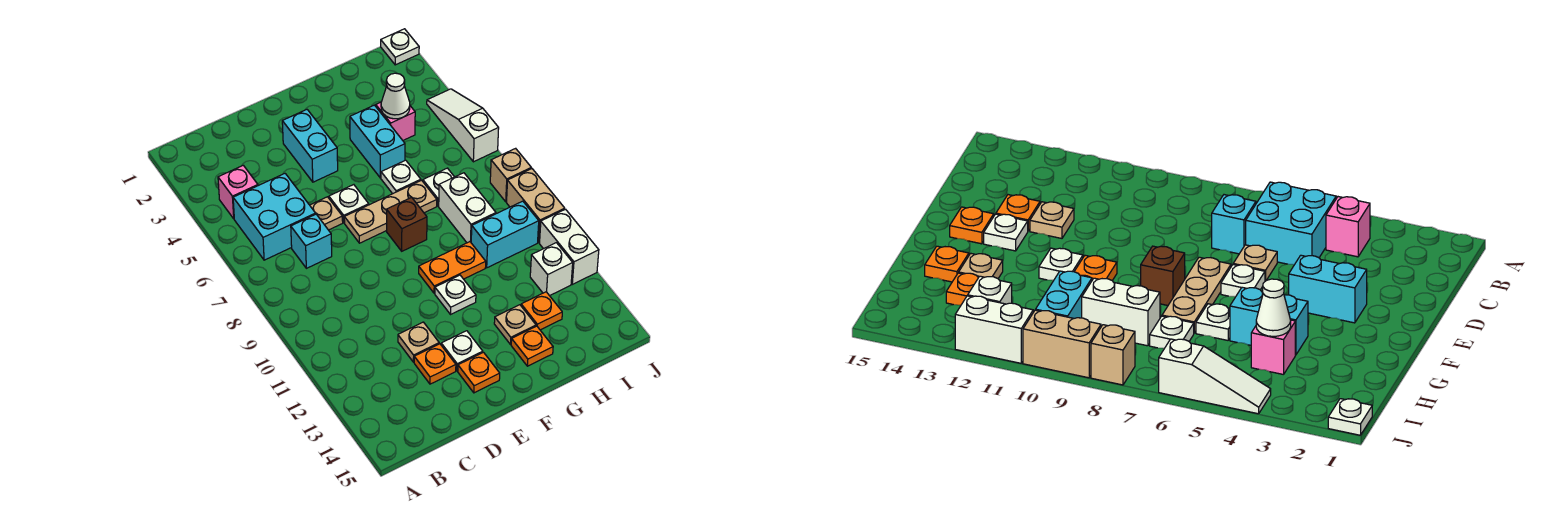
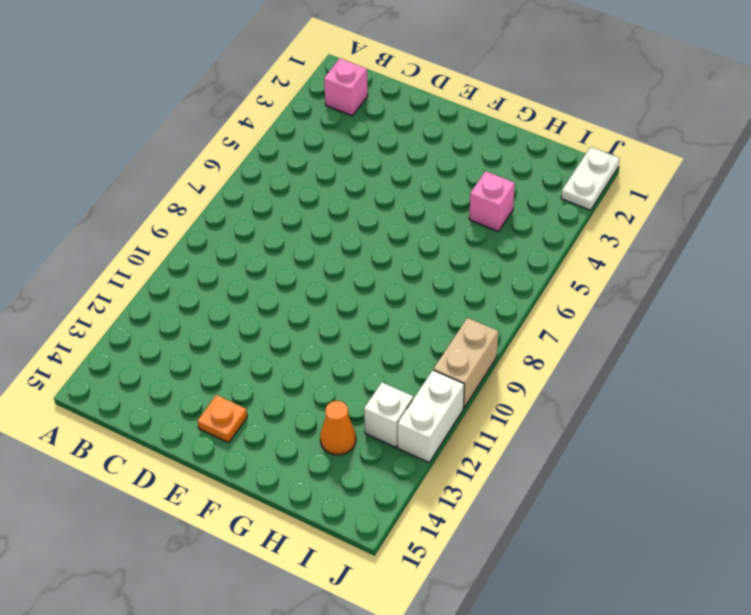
pink 1x1 brick [324,58,368,116] -> pink 1x1 brick moved to [218,165,258,219]
orange 1x1 cone [320,401,356,455] -> orange 1x1 plate [521,292,562,330]
white 1x2 plate [561,147,620,210] -> white 1x1 plate [381,29,419,65]
none -> cyan 2x2 brick [233,174,316,260]
none -> cyan 1x1 brick [291,214,332,268]
none -> tan 1x1 plate [310,197,343,230]
none -> tan 1x1 plate [398,322,439,362]

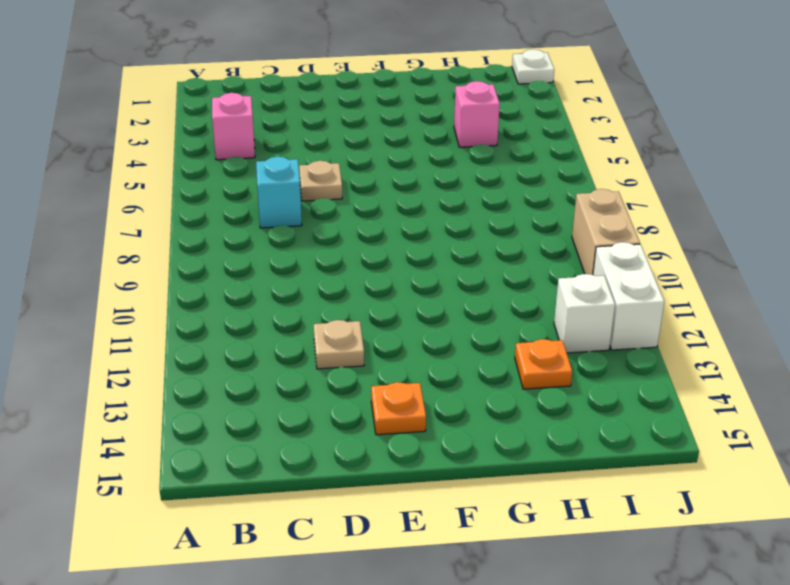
none -> cyan 2x2 brick [233,174,316,260]
none -> orange 1x1 plate [414,344,456,384]
none -> cyan 1x2 brick [282,110,338,182]
none -> white 1x1 plate [329,185,369,223]

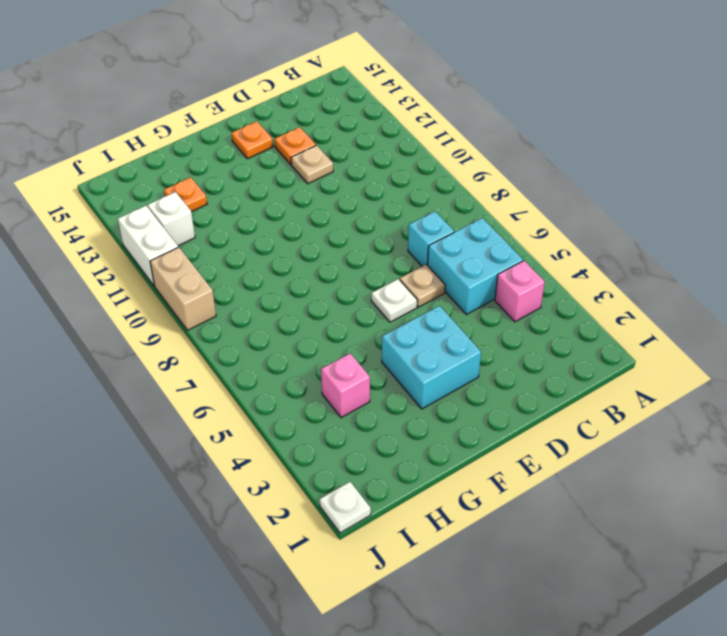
cyan 2x2 brick [382,306,481,409] -> cyan 1x2 brick [282,110,338,182]
none -> tan 1x3 plate [344,180,437,243]
none -> white 1x1 plate [441,331,483,371]
none -> brown 1x1 brick [387,197,427,251]
none -> orange 1x2 plate [419,242,486,293]

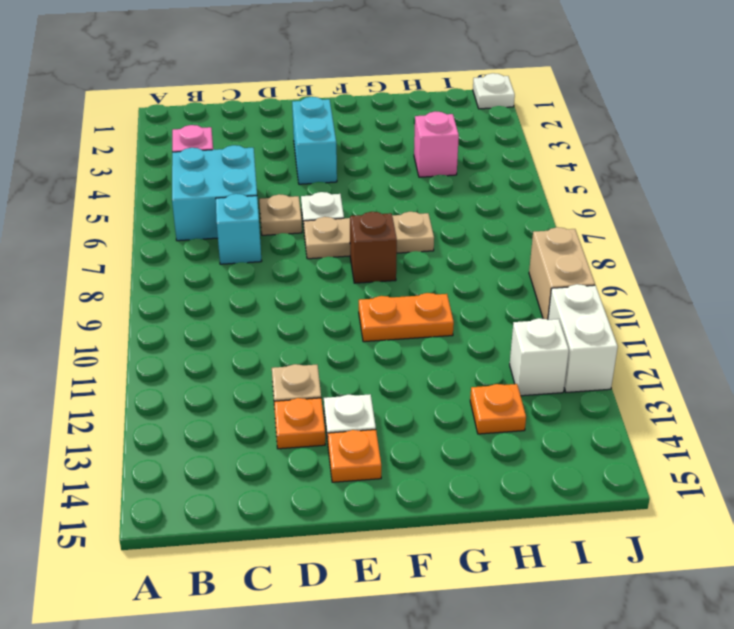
none -> white 1x1 plate [435,275,476,314]
none -> cyan 1x2 brick [350,105,405,178]
none -> white 1x1 plate [381,160,421,194]
none -> tan 1x1 plate [494,305,536,345]

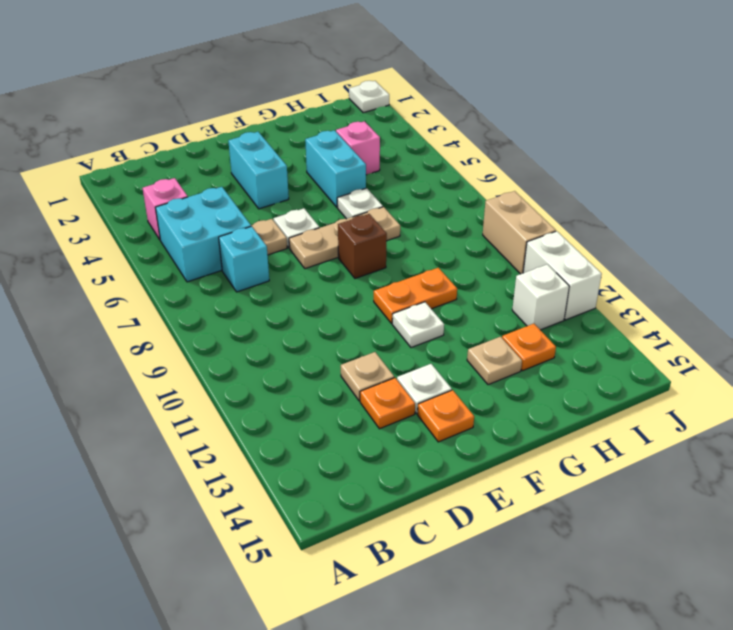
none -> orange 1x1 plate [511,326,553,366]
none -> white 1x1 plate [423,168,454,206]
none -> white 1x2 brick [439,173,496,243]
none -> cyan 1x2 brick [471,201,539,268]

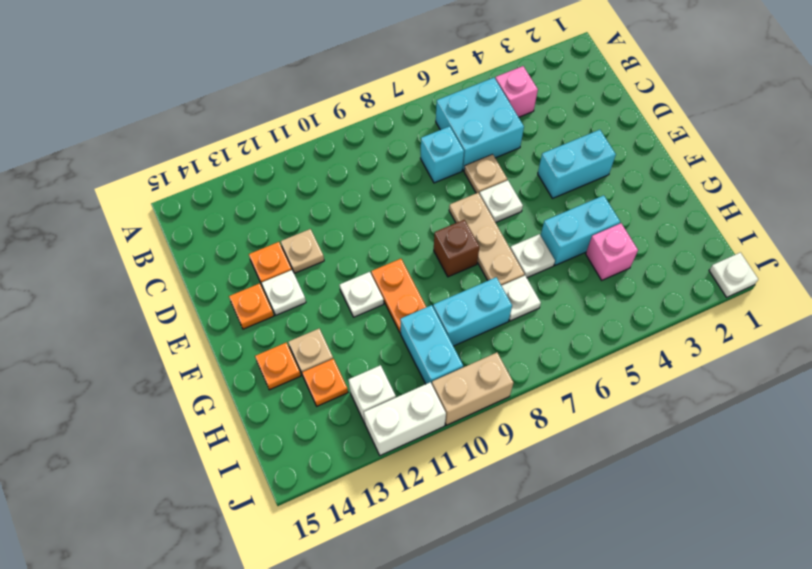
cyan 1x2 brick [433,277,512,346] -> white 1x2 brick [439,173,496,243]
none -> white 1x3 slope [427,89,499,162]
none -> tan 1x1 brick [490,148,531,202]
none -> white 1x1 cone [381,73,410,119]

